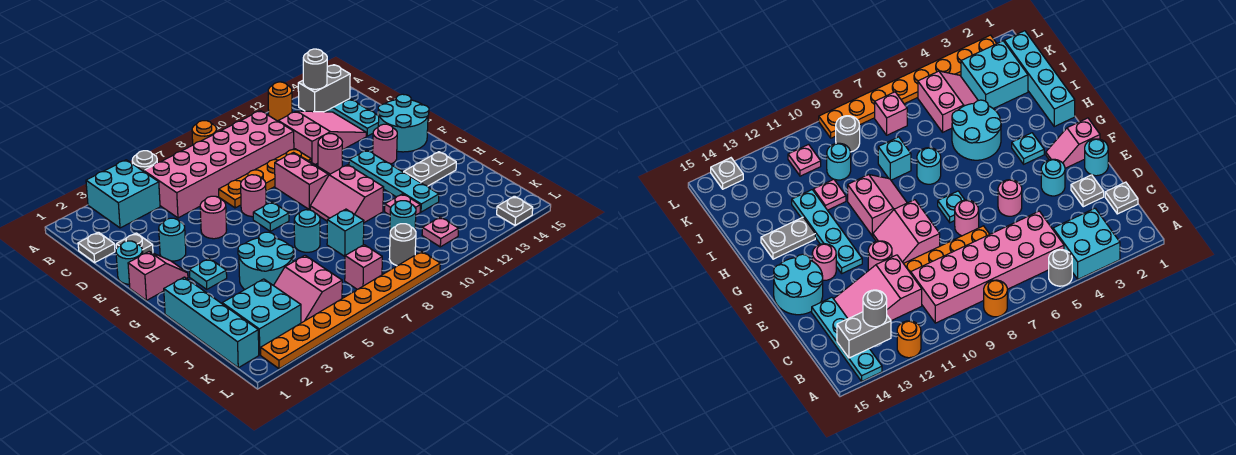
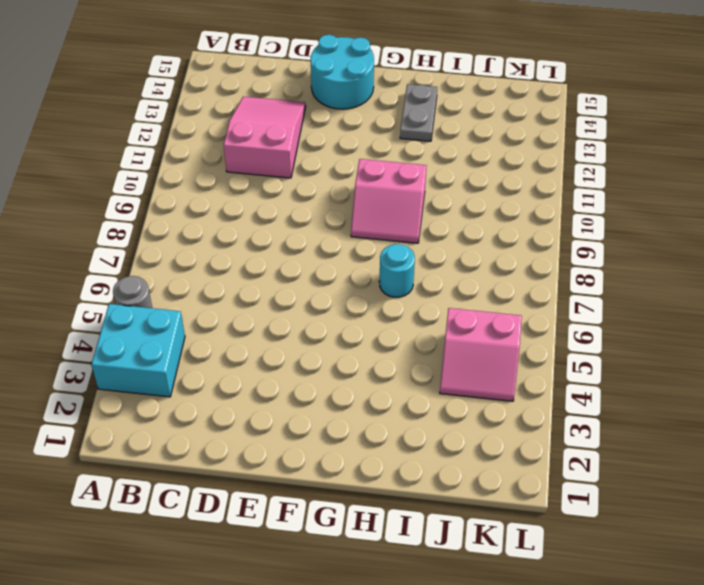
none -> orange 1x1 round brick [192,121,217,145]
none -> orange 1x1 round brick [268,82,292,121]
none -> cyan 1x4 plate [326,99,379,136]
none -> pink 2x6 brick [144,111,294,218]

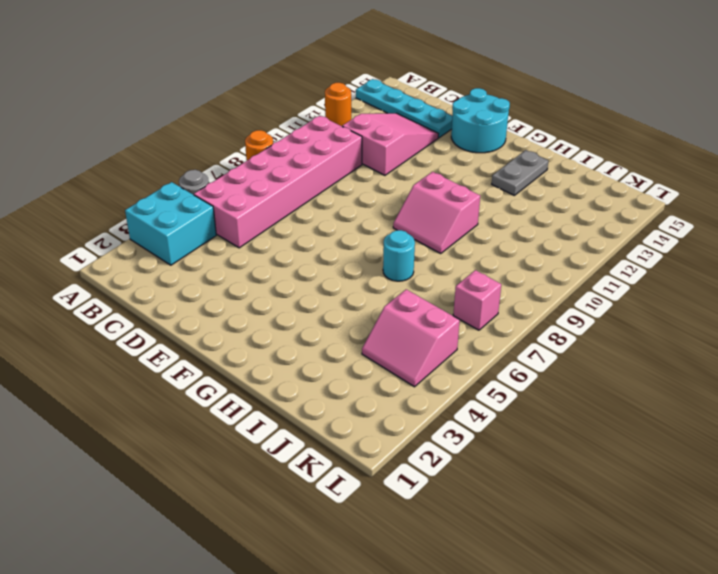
none -> grey 1x1 plate [78,232,115,262]
none -> grey 1x1 plate [116,233,153,254]
none -> orange 1x4 plate [219,149,311,208]
none -> cyan 1x1 round brick [116,241,143,284]

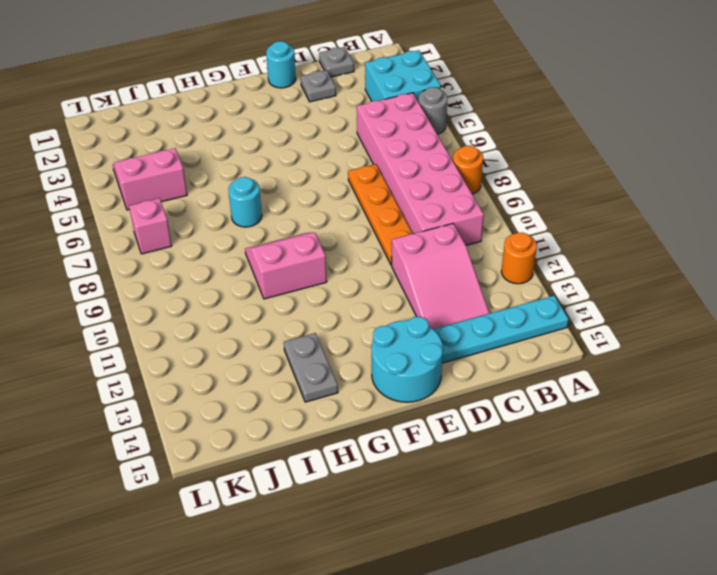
none -> cyan 1x1 round brick [159,218,186,261]
none -> pink 1x1 round brick [200,196,227,239]
none -> pink 1x1 round brick [241,175,266,217]
none -> pink 2x2 slope [275,153,330,210]

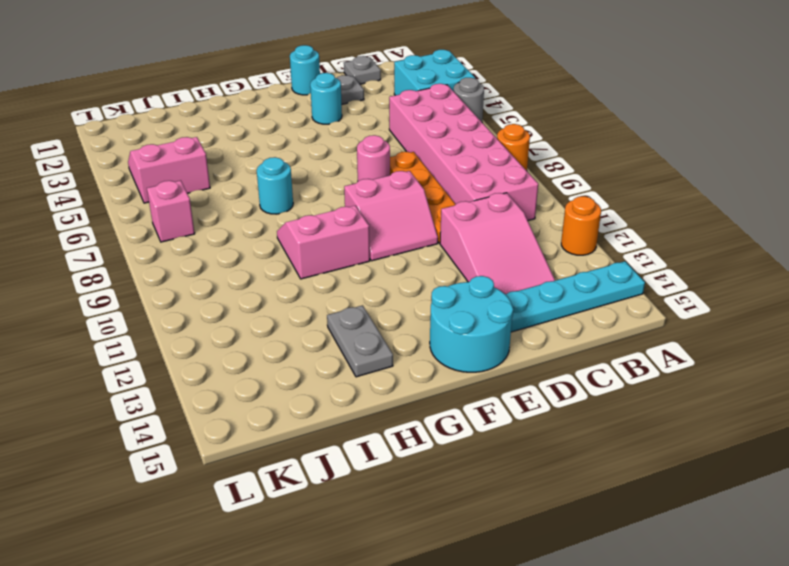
none -> pink 1x1 round brick [200,196,227,239]
none -> pink 1x1 round brick [318,134,342,174]
none -> pink 1x2 slope [128,252,188,301]
none -> cyan 1x1 plate [253,202,289,231]

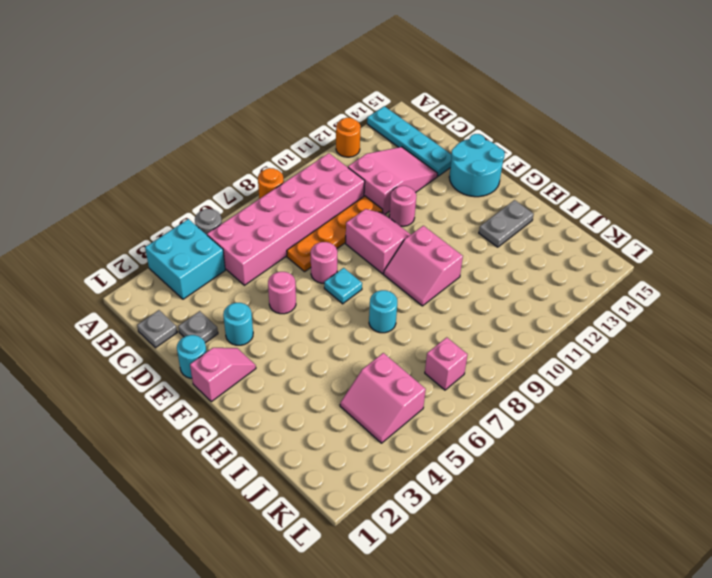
none -> cyan 1x4 plate [349,150,439,212]
none -> pink 1x1 round brick [373,124,397,164]
none -> cyan 1x1 plate [189,258,227,289]
none -> cyan 1x4 brick [164,277,259,368]

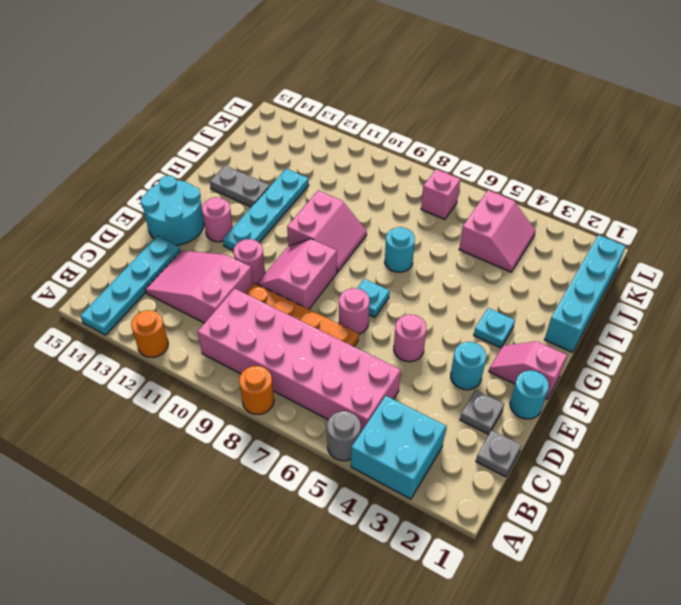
none -> cyan 2x2 round brick [238,232,294,289]
none -> cyan 1x1 brick [327,209,364,256]
none -> pink 1x1 plate [385,194,420,215]
none -> cyan 2x2 brick [222,279,301,355]

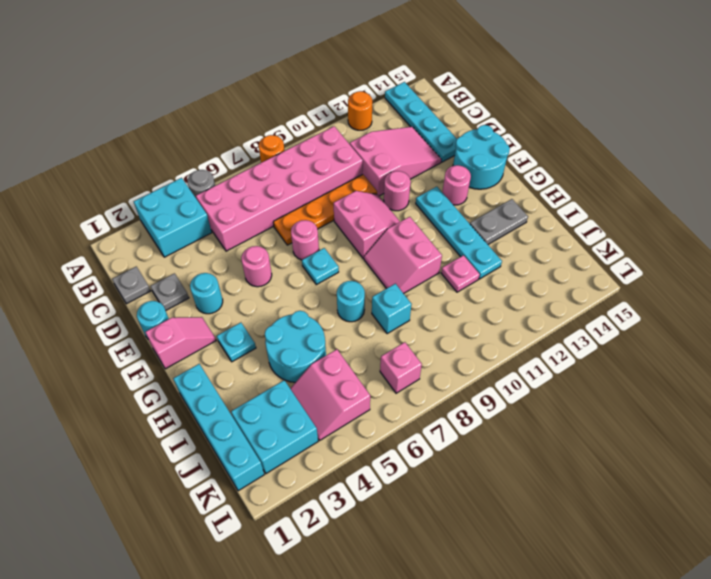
none -> cyan 1x1 round brick [390,201,416,231]
none -> grey 1x1 round brick [389,224,416,266]
none -> pink 1x1 plate [422,217,459,247]
none -> orange 1x8 plate [261,251,440,369]

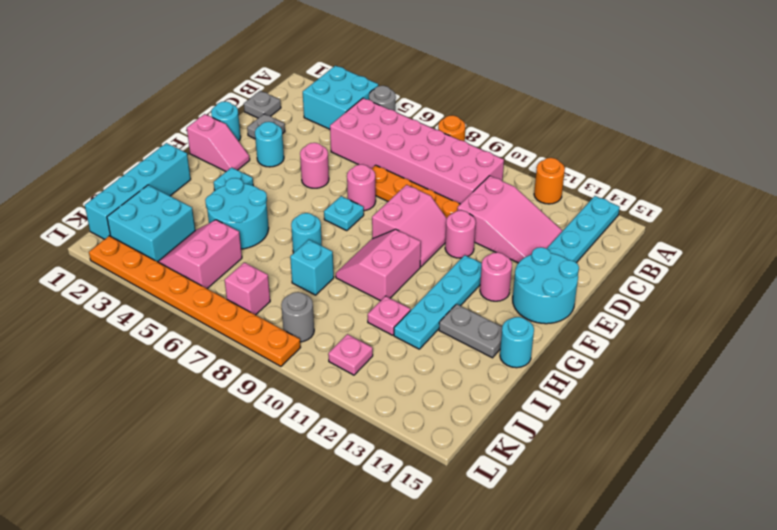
cyan 1x1 round brick [500,317,534,368] -> cyan 1x1 round brick moved to [390,201,416,231]
none -> grey 1x1 plate [497,196,533,225]
none -> grey 1x2 brick [298,65,350,112]
none -> grey 1x1 round brick [303,49,327,89]

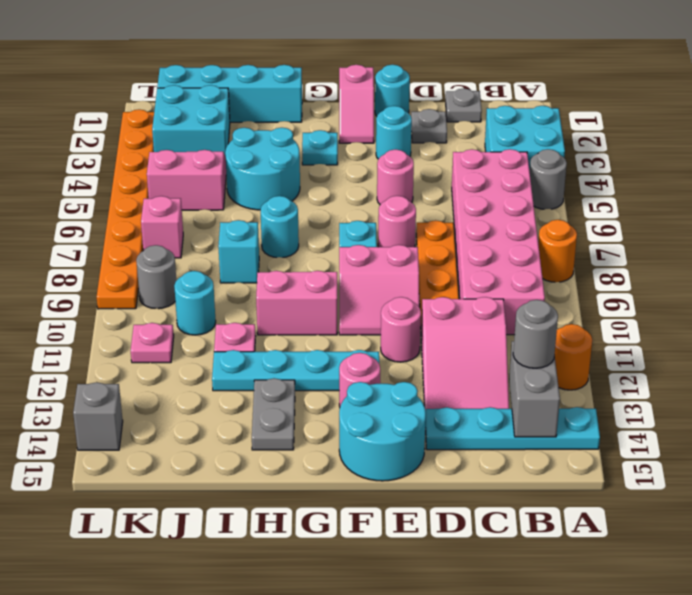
grey 1x1 brick [73,382,123,450] -> grey 1x1 plate [497,196,533,225]

